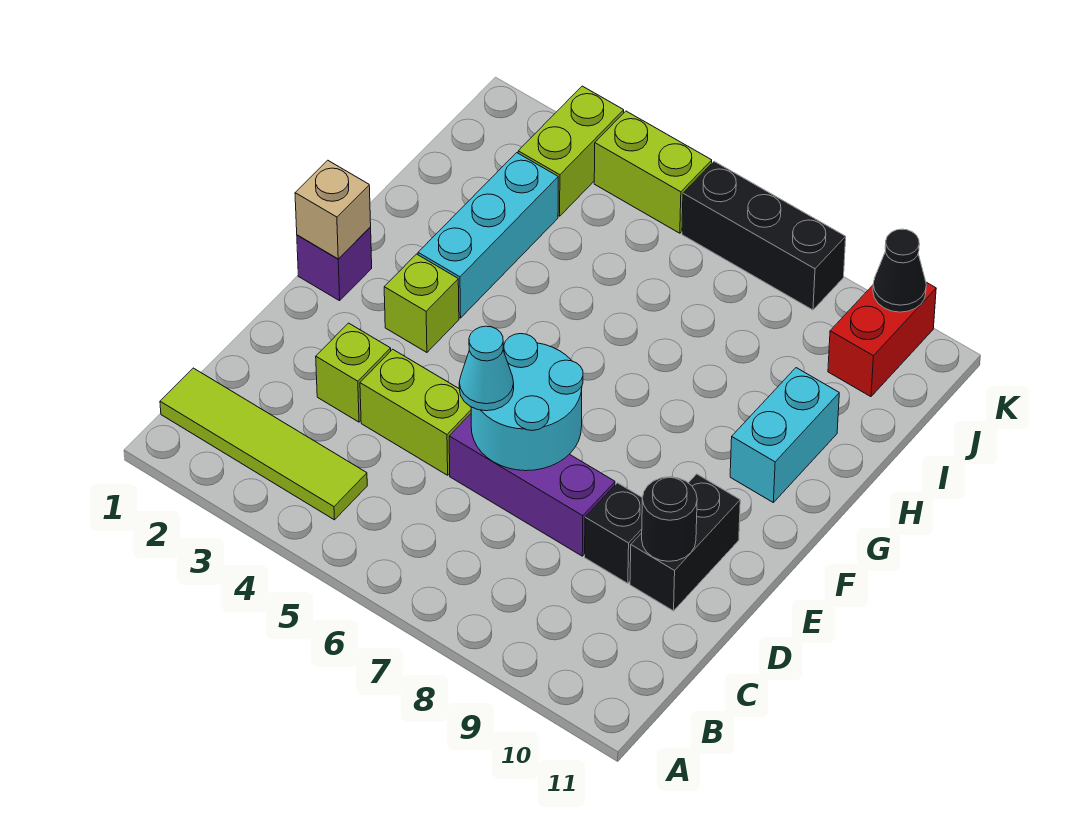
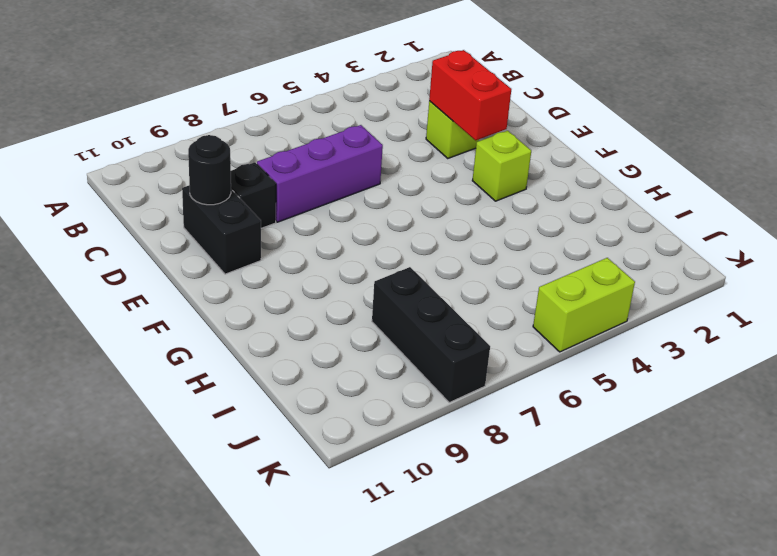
red 1x2 brick [429,50,511,140] -> red 1x2 brick moved to [828,282,936,397]
black 1x3 brick [372,267,490,402] -> black 1x3 brick turned to [682,161,846,310]
none -> lime 1x4 tile [160,368,367,520]
none -> lime 1x2 brick [360,349,471,475]
none -> purple 1x1 brick [297,227,372,301]

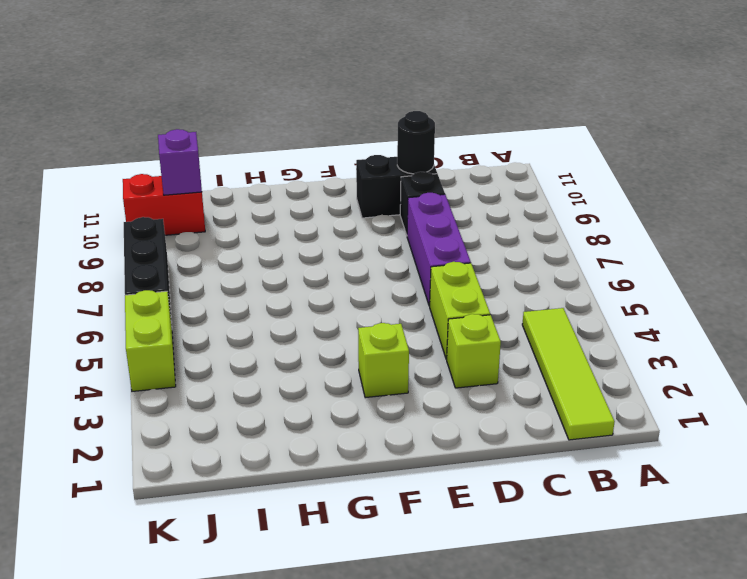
purple 1x1 brick [158,129,202,195] -> purple 1x1 brick moved to [297,227,372,301]
none -> cyan 1x3 brick [418,153,558,318]
none -> cyan 1x2 brick [730,368,839,502]
none -> lime 1x2 brick [518,86,624,216]

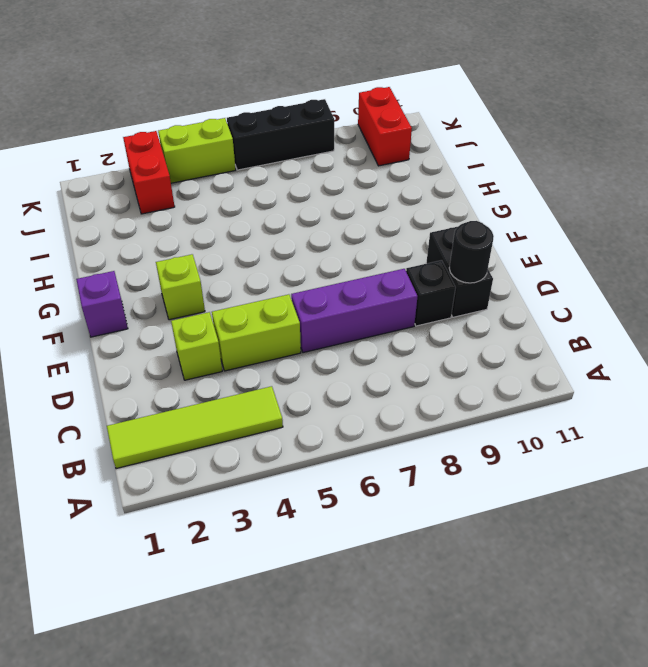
red 1x2 brick [123,131,175,214] -> lime 1x2 brick [518,86,624,216]
none -> cyan 1x3 brick [418,153,558,318]
none -> cyan 1x2 brick [730,368,839,502]
none -> cyan 2x2 round brick [471,334,583,471]

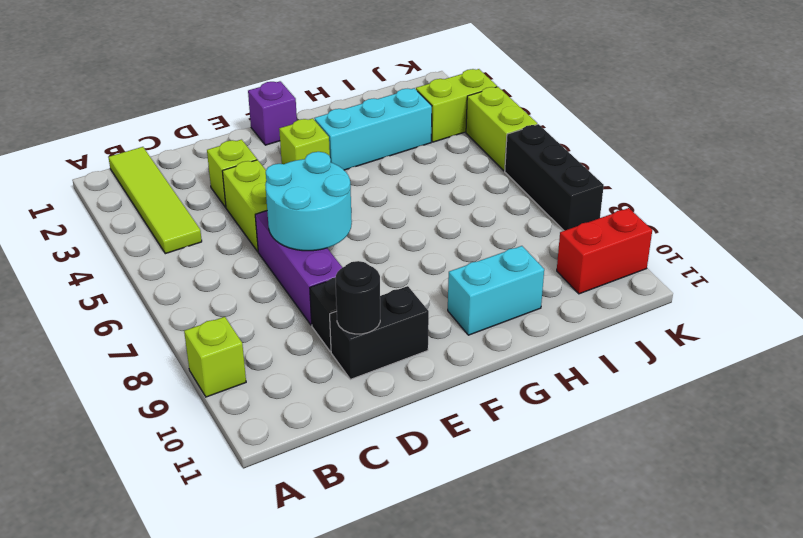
lime 1x1 brick [184,317,246,397] -> none
none -> tan 1x1 brick [295,160,371,259]
none -> black 1x1 cone [873,229,926,312]
none -> cyan 1x1 cone [459,326,514,411]

